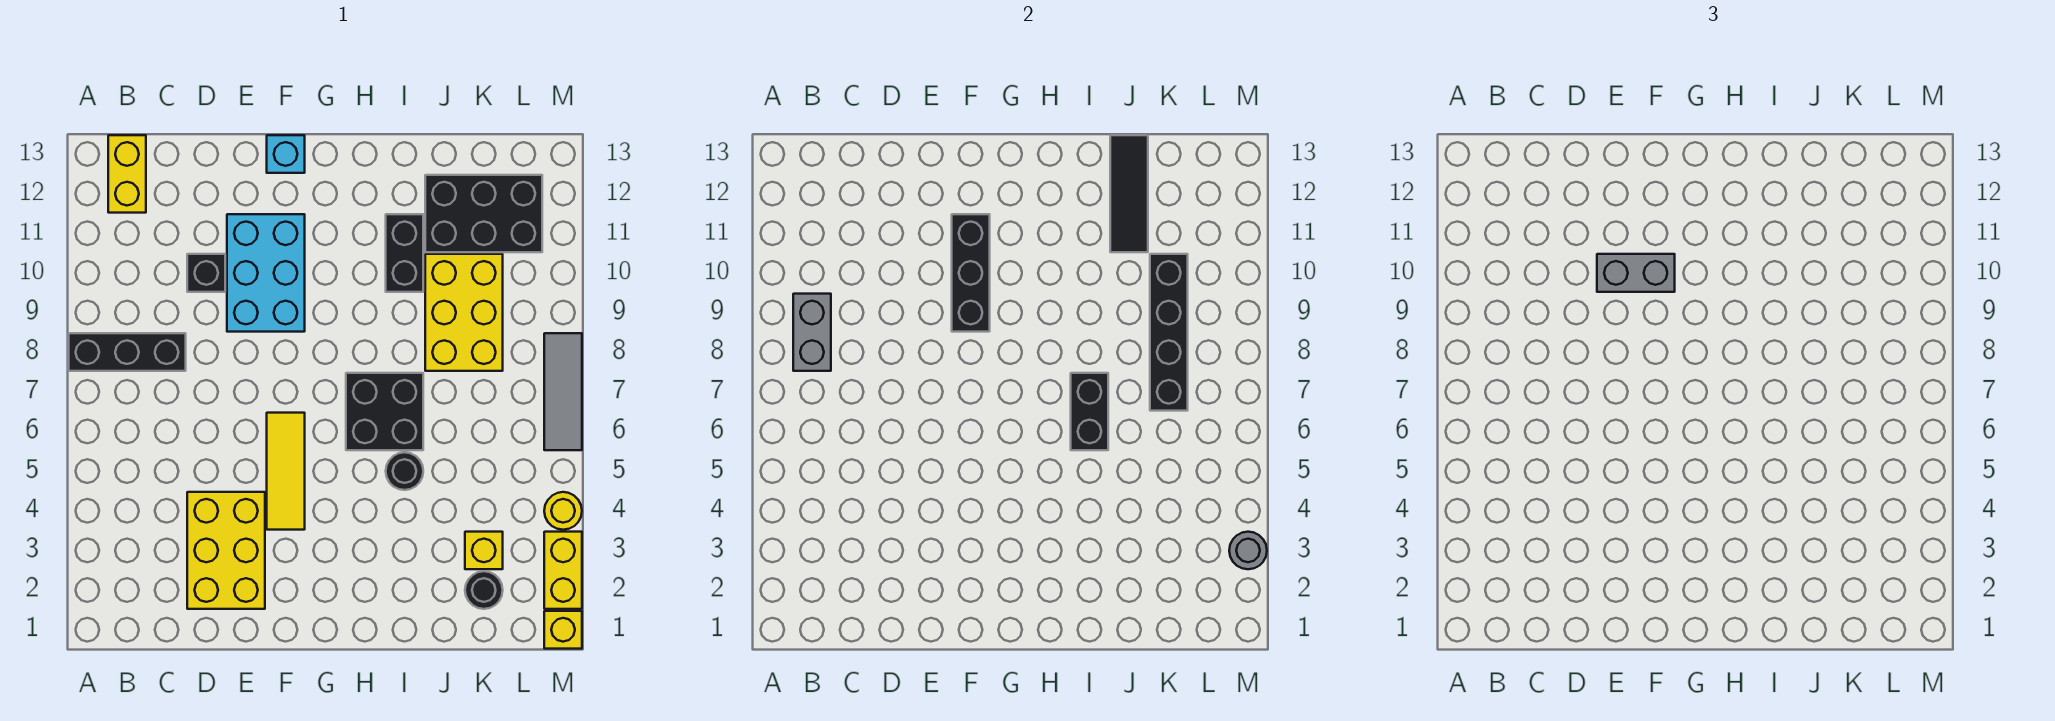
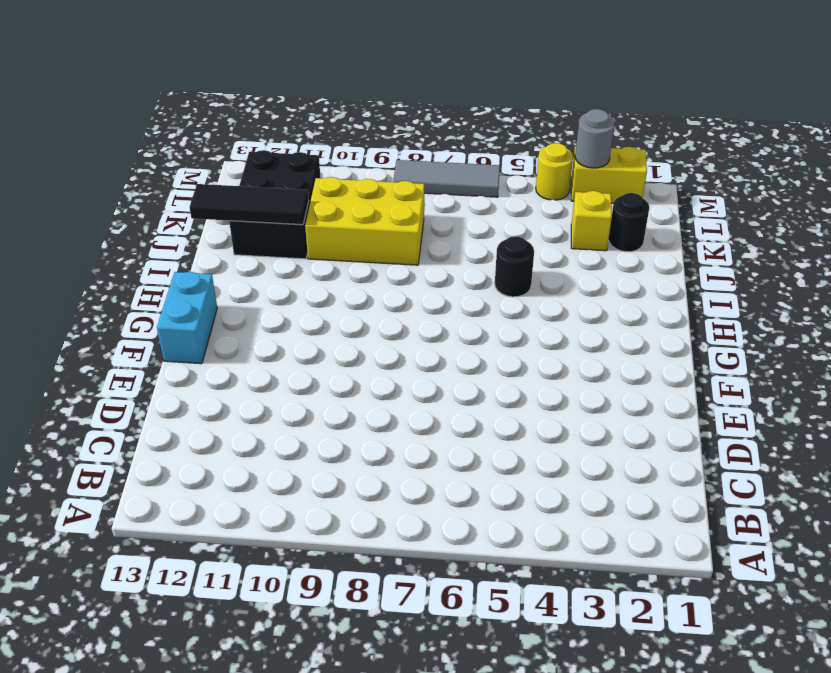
cyan 1x2 brick [157,272,217,364] -> cyan 1x1 brick [267,135,305,173]
none -> black 1x3 brick [69,333,186,371]
none -> yellow 1x2 brick [108,135,146,213]
none -> yellow 2x3 brick [187,492,265,609]

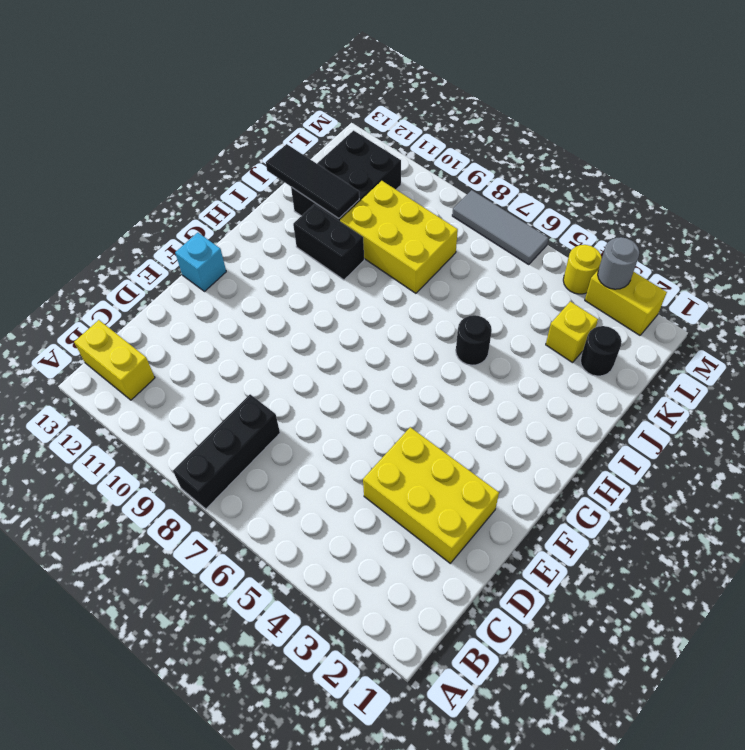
none -> black 1x1 brick [187,254,225,292]
none -> cyan 2x3 brick [227,214,305,332]
none -> yellow 1x3 tile [267,413,305,530]

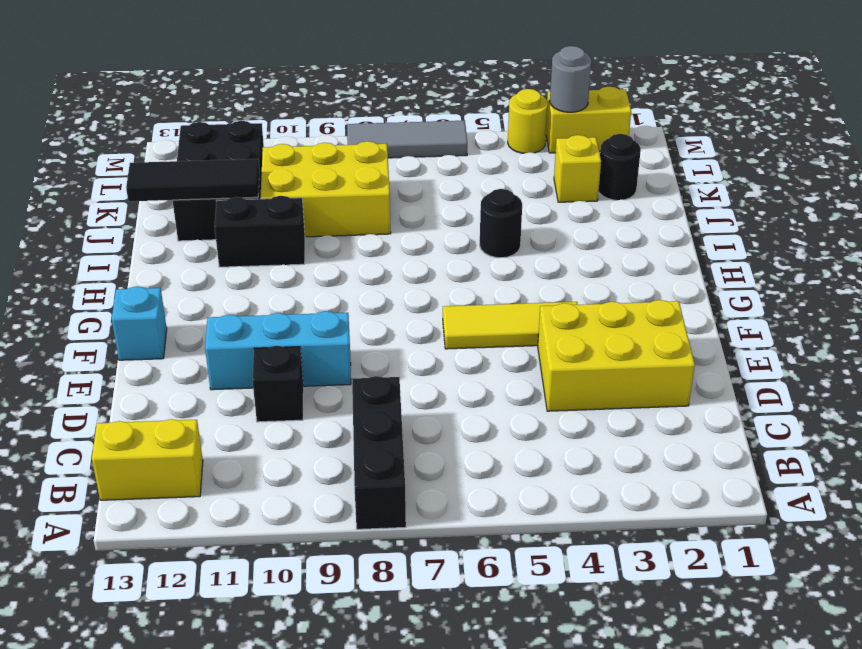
cyan 1x3 brick [205,311,351,390] -> cyan 2x3 brick [227,214,305,332]
none -> black 2x2 brick [346,373,423,450]
none -> yellow 1x1 brick [544,611,582,649]
none -> grey 1x2 brick [793,294,831,371]

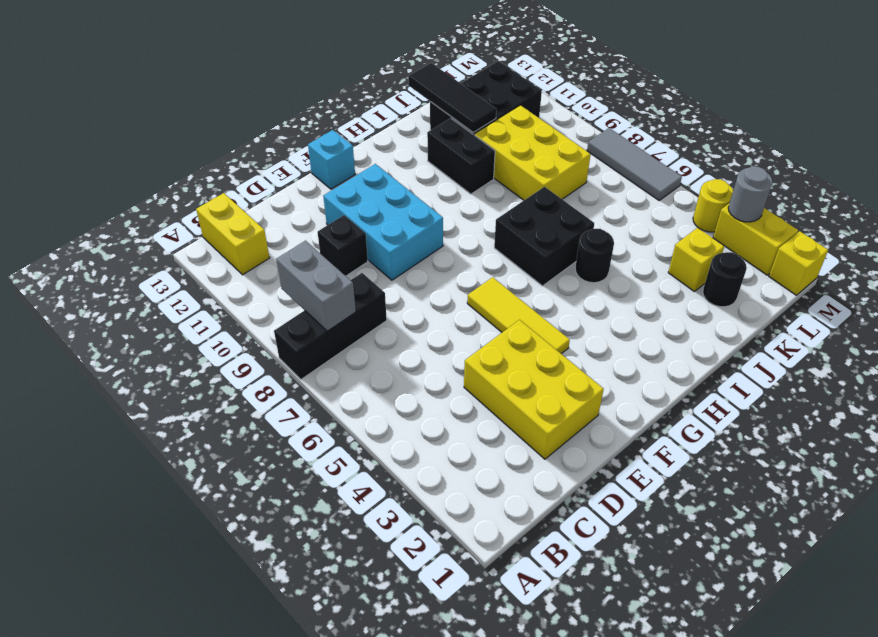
none -> black 1x3 brick [952,214,990,332]
none -> black 1x2 brick [1071,373,1108,450]
none -> black 1x4 brick [1150,254,1188,411]

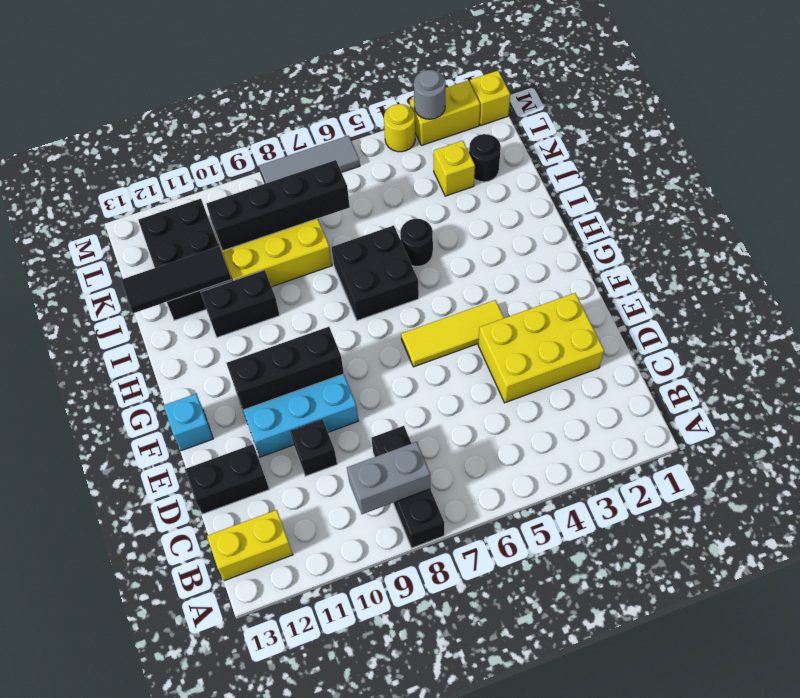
black 1x2 brick [185,444,269,514] -> black 1x2 brick moved to [1071,373,1108,450]
none -> grey 1x2 brick [1597,254,1675,292]

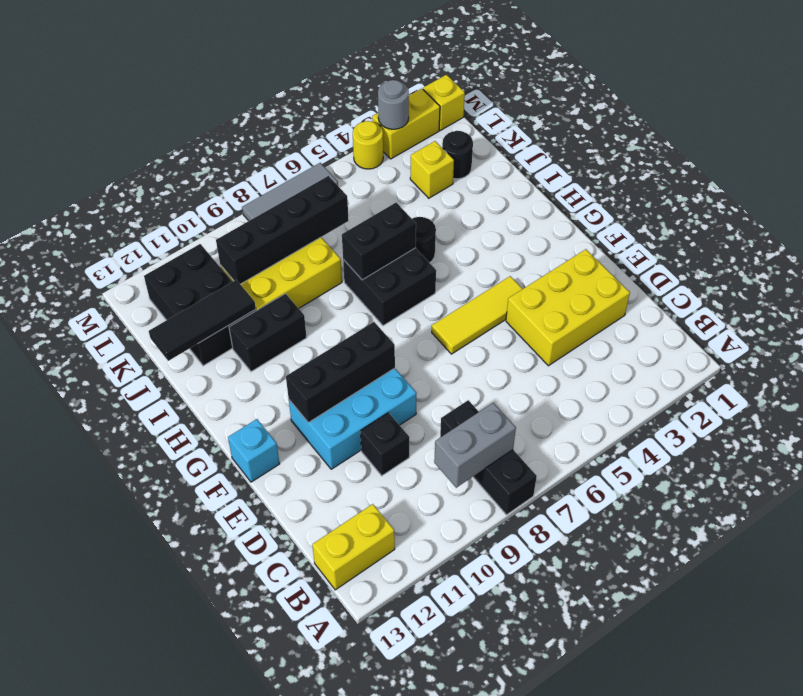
none -> grey 1x2 brick [1597,254,1675,292]

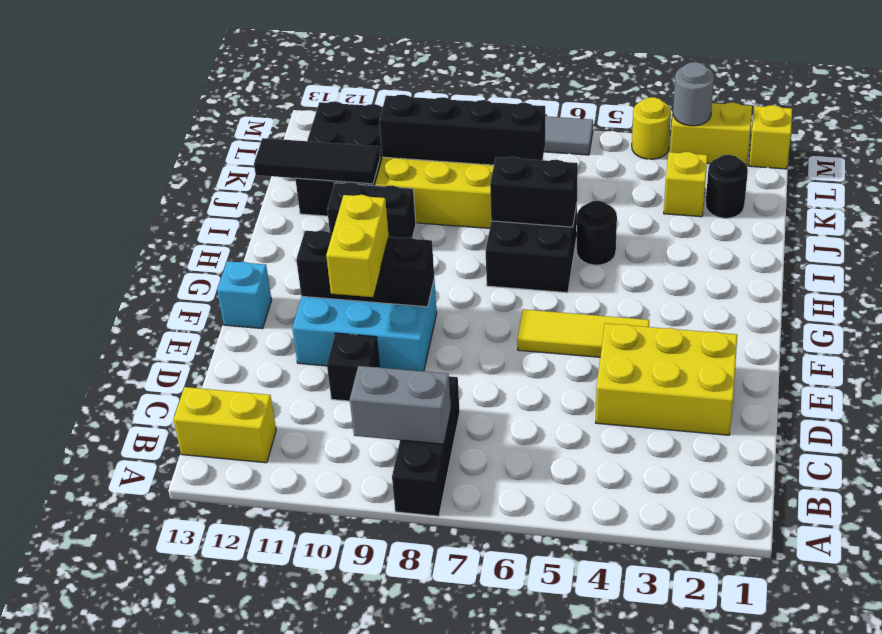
yellow 1x2 brick [326,195,389,297] -> grey 1x2 brick [1597,254,1675,292]

